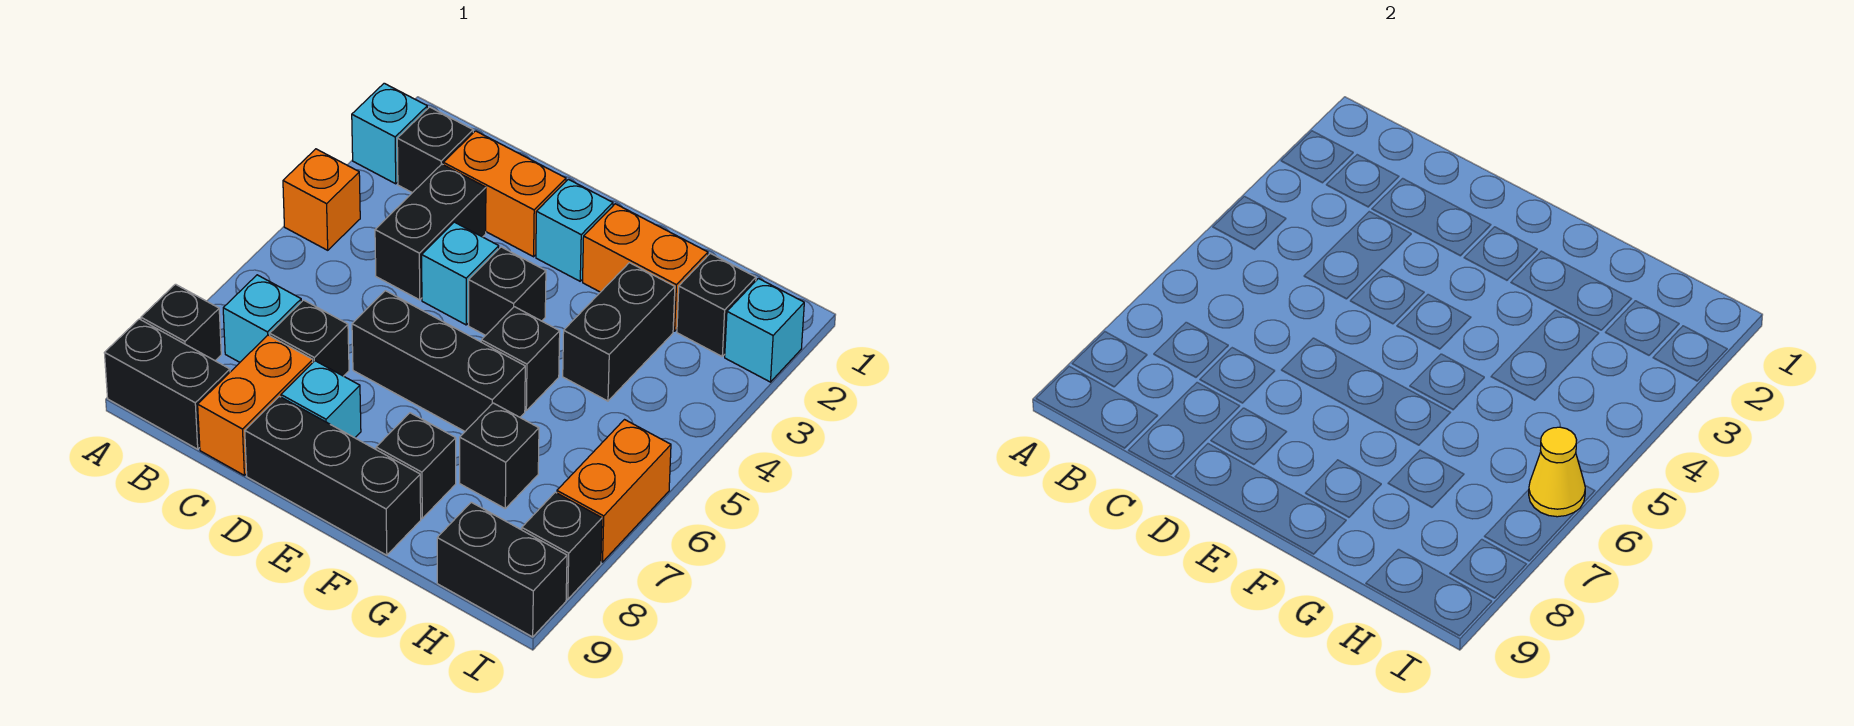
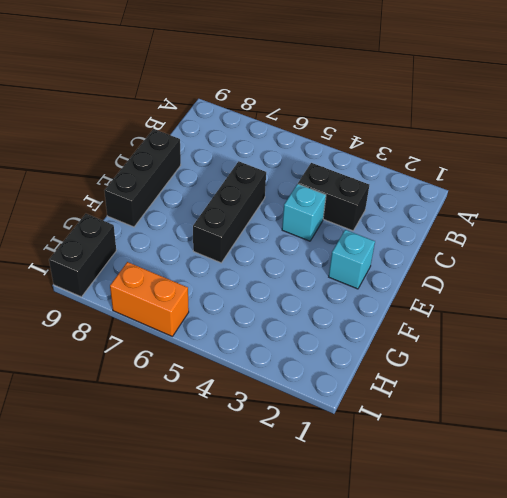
none -> cyan 1x1 brick [352,83,427,184]
none -> orange 1x1 brick [283,149,360,250]
none -> black 1x1 brick [141,284,221,361]

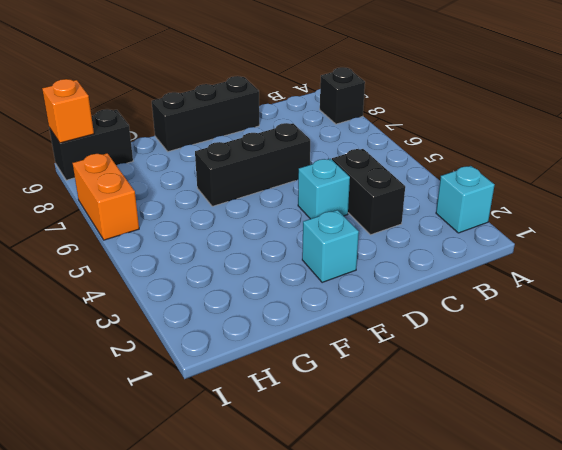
orange 1x1 brick [42,79,94,143] -> orange 1x1 brick moved to [283,149,360,250]
none -> black 1x2 brick [105,319,230,449]
none -> black 1x1 brick [397,107,473,193]
none -> cyan 1x1 brick [223,275,301,362]

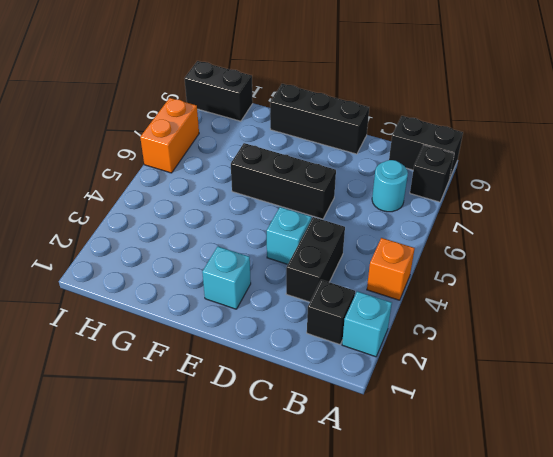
cyan 1x1 round brick [372,160,408,212] -> cyan 1x1 brick [223,275,301,362]
none -> orange 1x2 brick [443,131,566,257]
none -> black 1x1 brick [270,300,349,376]
none -> orange 1x2 brick [198,335,313,475]

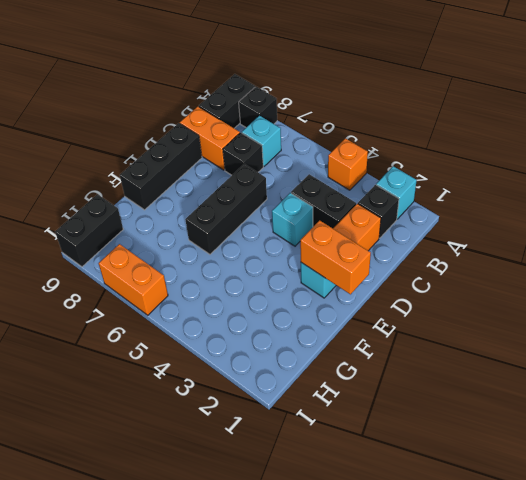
orange 1x2 brick [300,220,371,294] -> orange 1x2 brick turned to [583,204,708,331]
none -> cyan 1x1 brick [281,361,361,438]
none -> black 1x1 brick [469,247,546,335]
none -> black 1x1 brick [481,307,560,410]

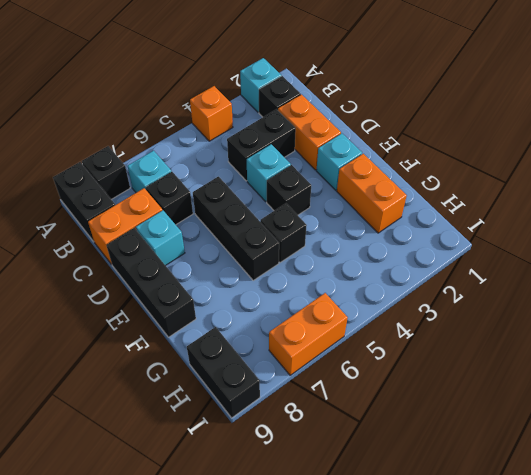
none -> black 1x1 brick [376,413,456,518]
none -> black 1x2 brick [563,263,675,401]
none -> black 1x1 brick [460,403,539,508]

